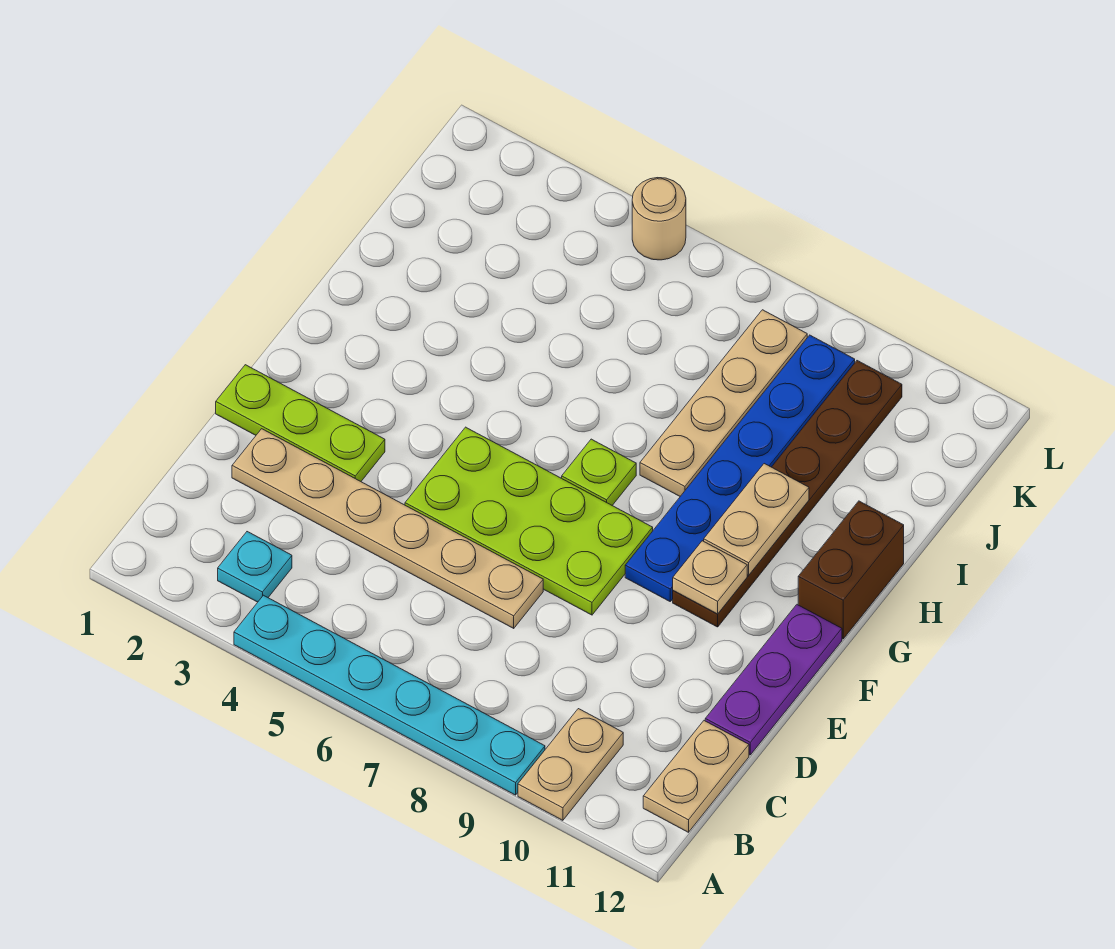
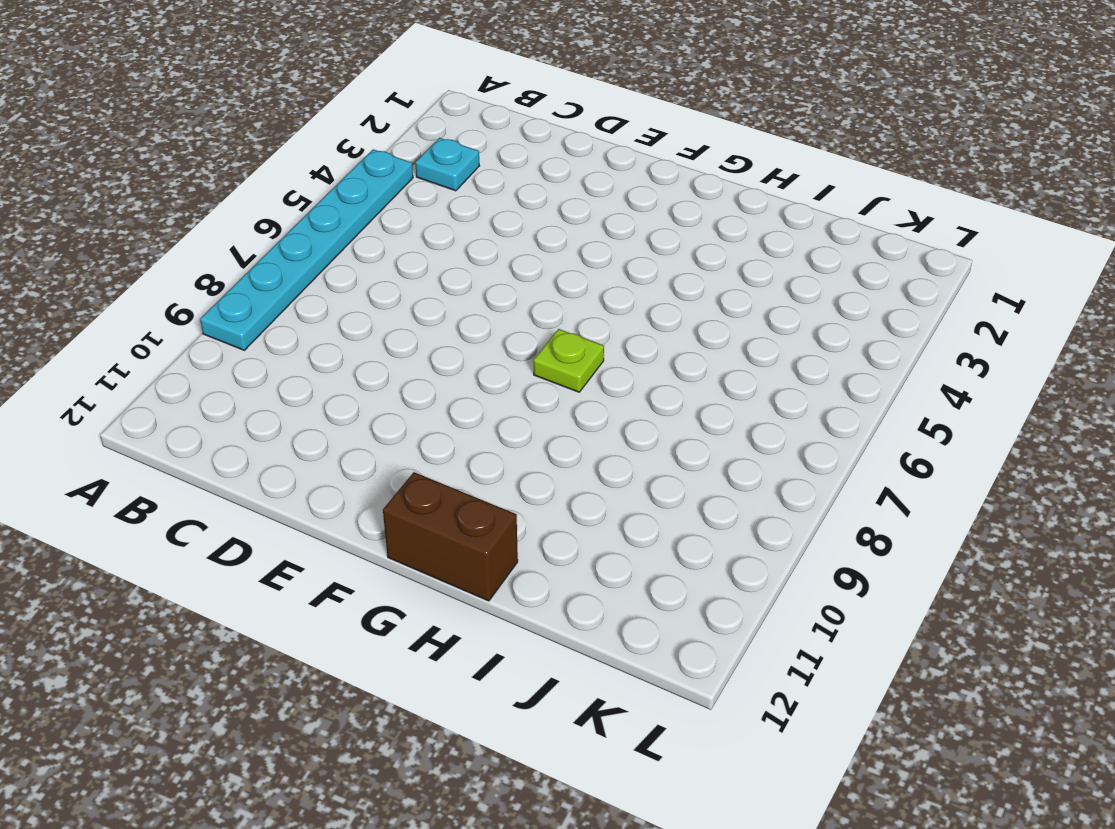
none -> tan 1x2 plate [518,709,623,820]
none -> tan 1x2 plate [643,721,749,832]
none -> tan 1x6 plate [232,429,543,628]

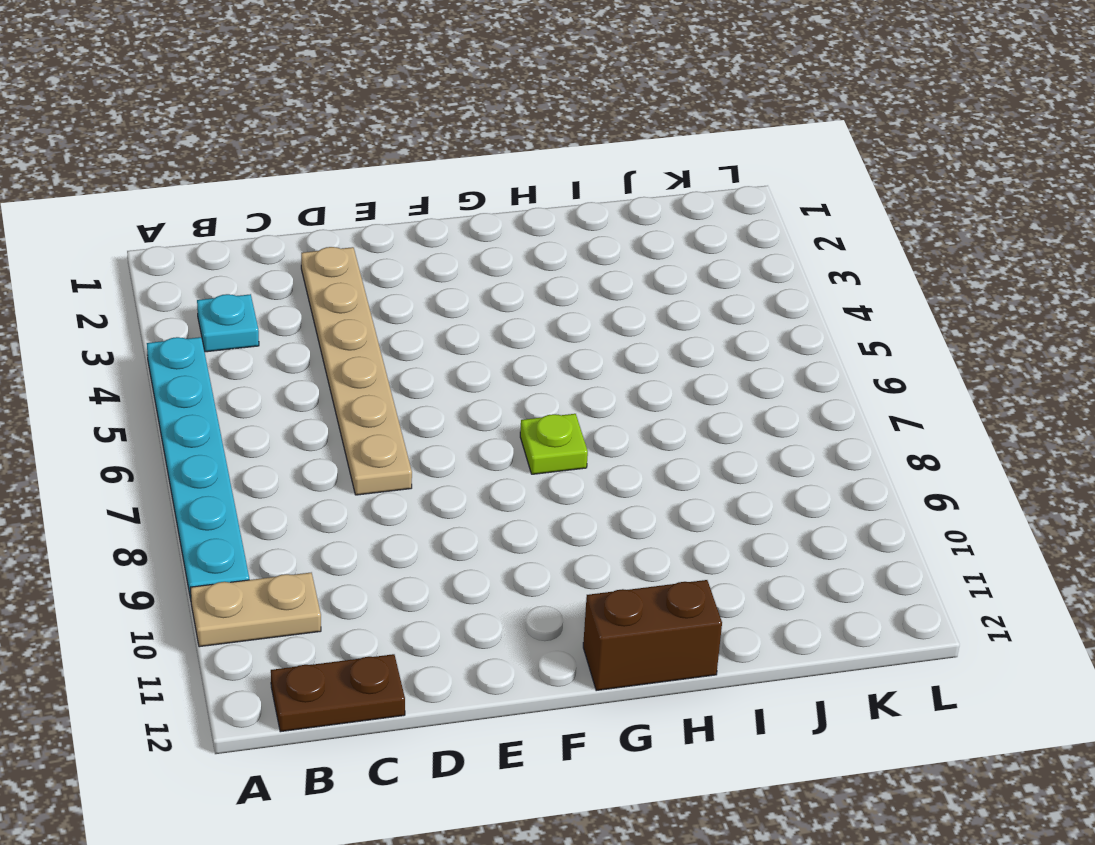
brown 1x2 plate [271,654,405,732] -> tan 1x2 plate [643,721,749,832]
none -> purple 1x3 plate [705,605,842,755]
none -> lime 1x3 plate [216,365,385,481]
none -> lime 2x4 plate [405,427,653,615]

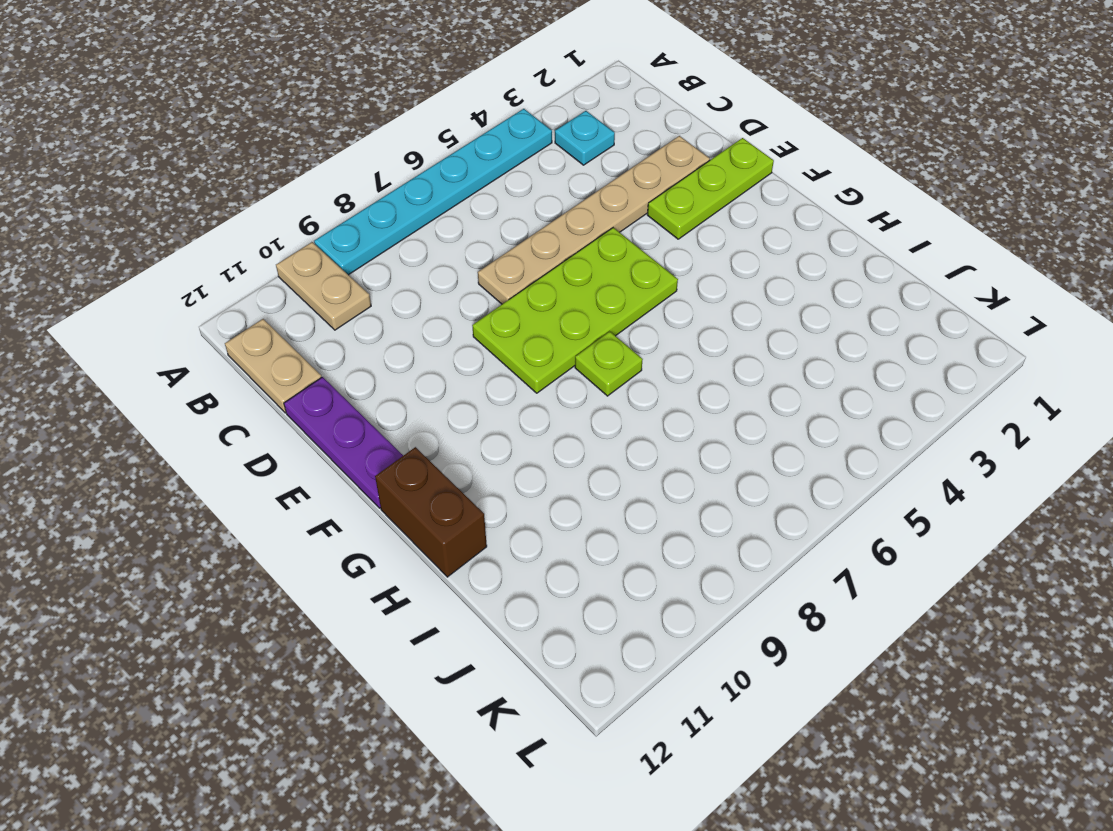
none -> blue 1x6 plate [625,335,855,601]
none -> brown 1x6 plate [673,361,902,627]
none -> tan 1x4 plate [640,310,807,496]

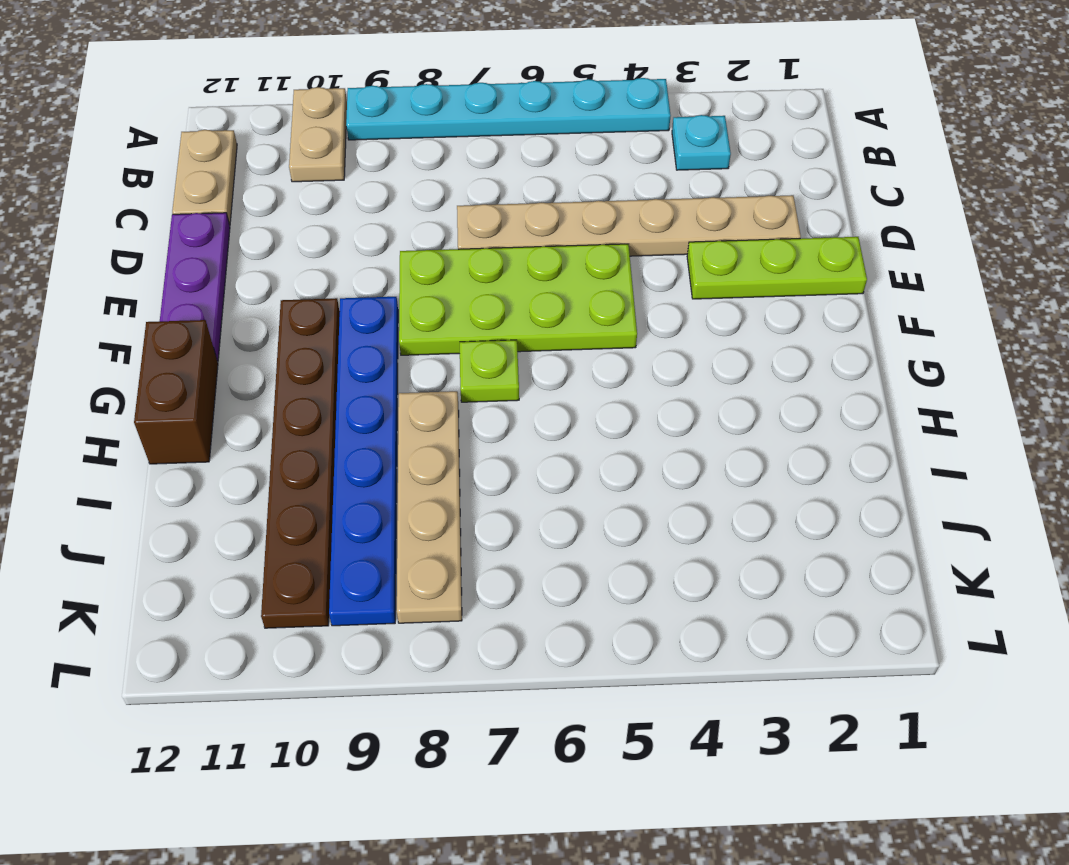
none -> tan 1x1 round brick [632,178,686,260]
none -> tan 1x1 plate [673,541,747,614]
none -> tan 1x2 plate [704,464,809,575]

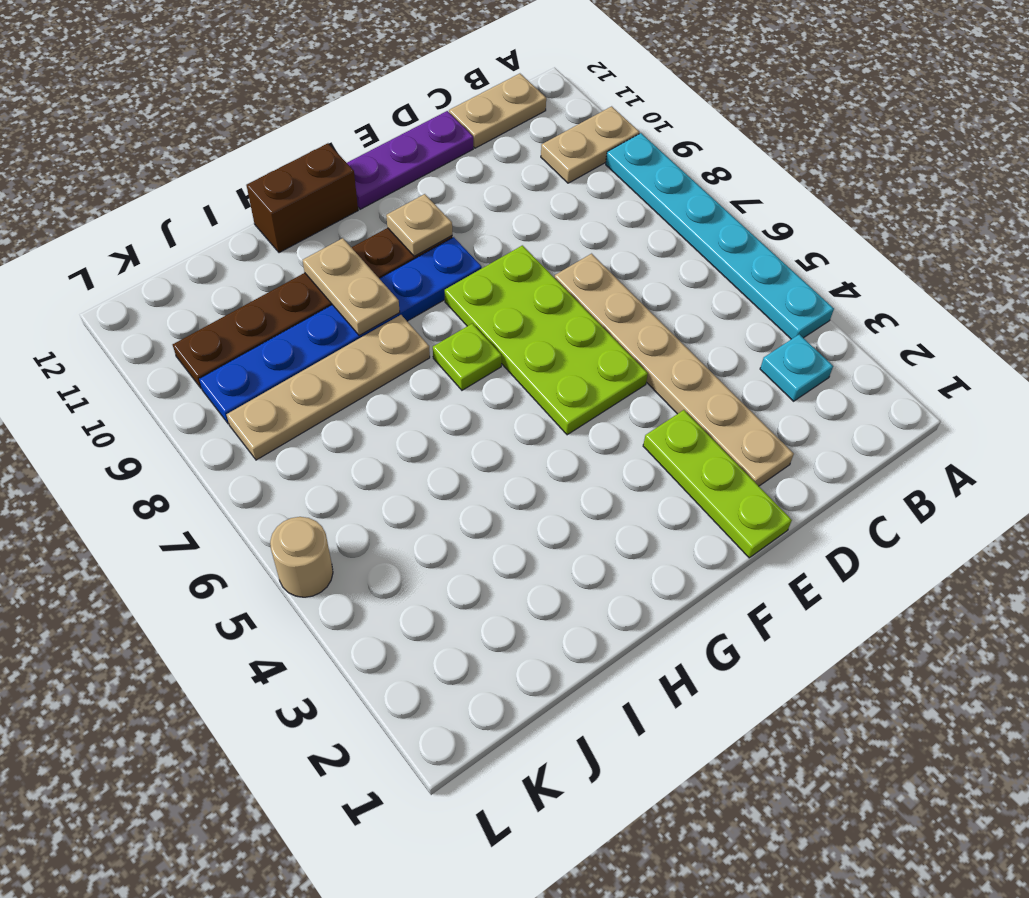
tan 1x2 plate [303,238,400,335] -> tan 1x2 plate turned to [704,464,809,575]

